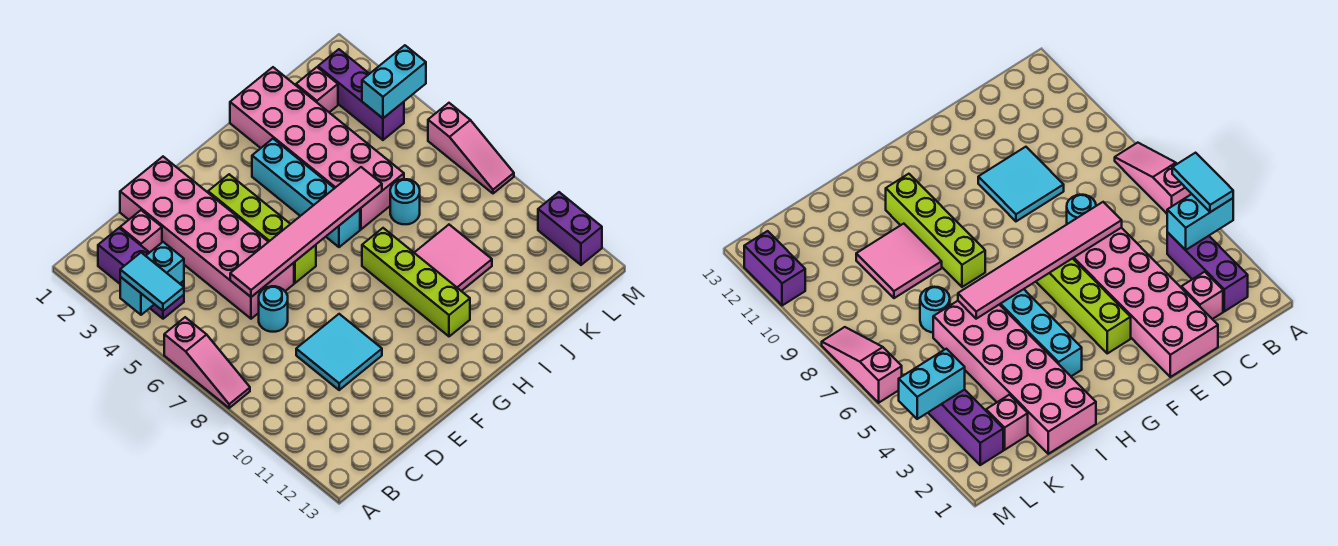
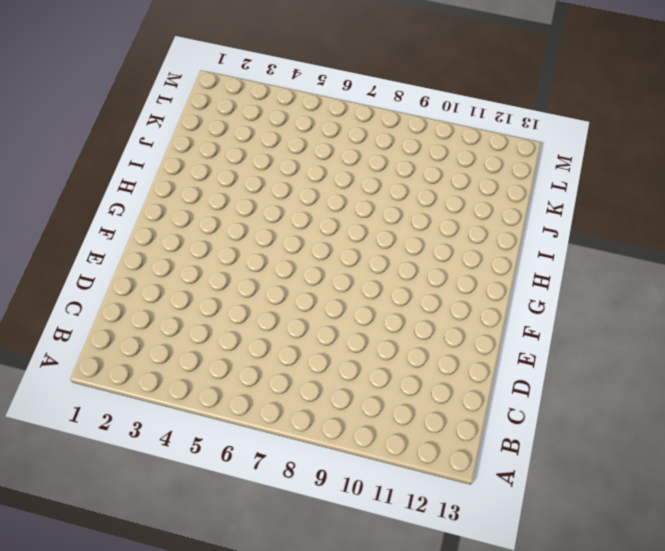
none -> pink 1x3 slope [164,317,250,408]
none -> purple 1x3 brick [98,228,184,319]
none -> pink 1x1 brick [120,210,162,252]

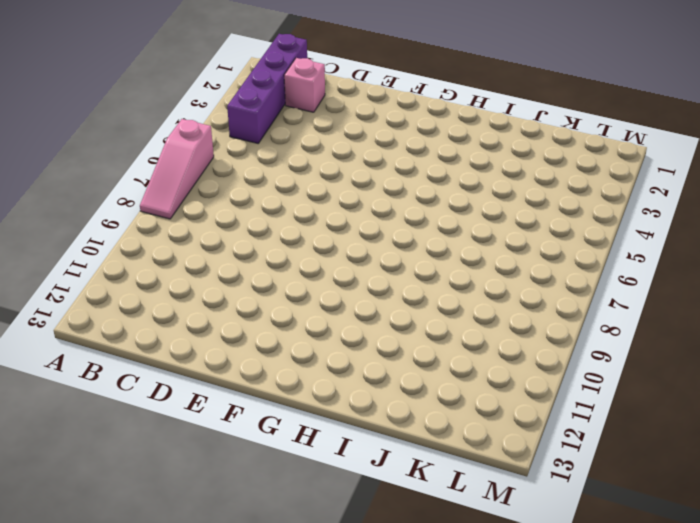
purple 1x4 brick [227,34,307,143] -> purple 1x3 brick [98,228,184,319]
none -> pink 2x6 brick [120,157,294,319]
none -> cyan 1x1 round brick [259,286,288,332]
none -> cyan 2x2 tile [296,314,382,390]

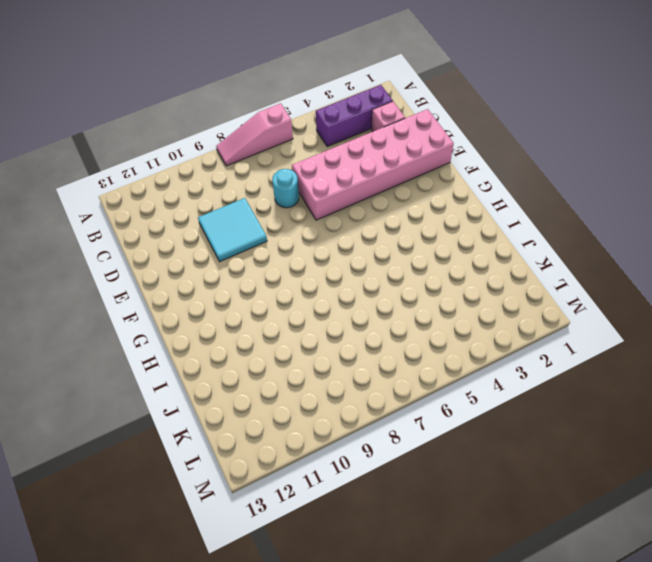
none -> lime 1x4 brick [208,174,316,283]
none -> cyan 1x4 brick [252,139,360,247]
none -> lime 1x4 brick [362,228,470,336]

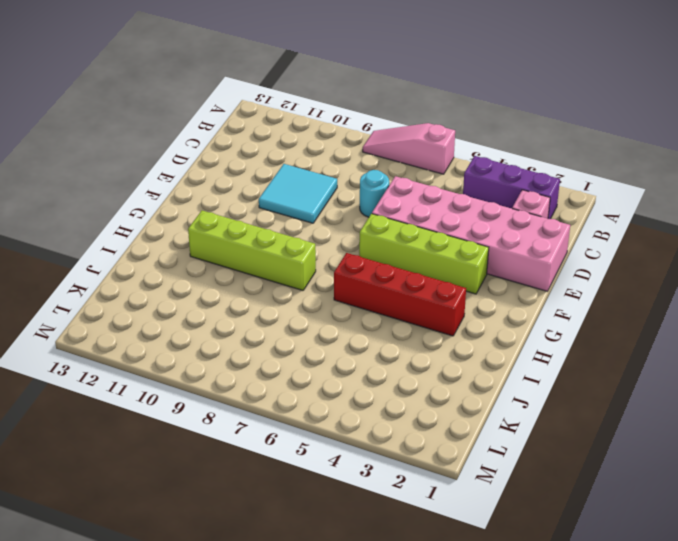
red 1x4 brick [334,253,466,336] -> cyan 1x4 brick [252,139,360,247]
none -> pink 2x6 brick [230,67,404,229]
none -> pink 2x2 tile [414,225,492,291]
none -> cyan 1x1 round brick [390,179,420,224]

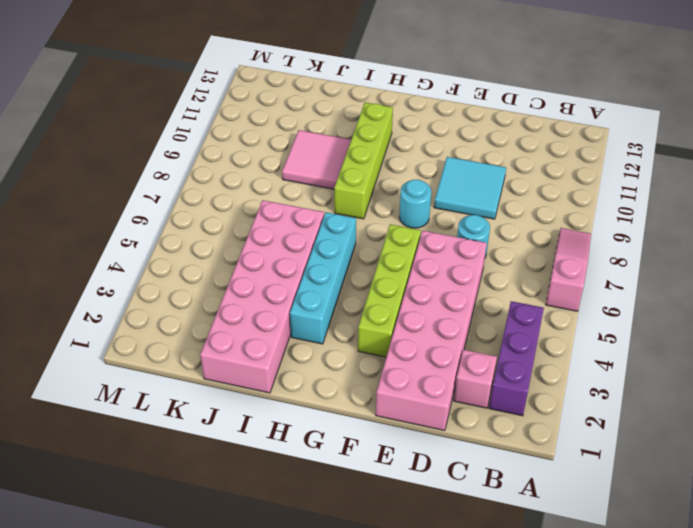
cyan 1x1 round brick [399,180,431,228] -> cyan 1x1 round brick moved to [390,179,420,224]
none -> pink 1x1 brick [296,67,338,112]
none -> purple 1x3 brick [318,49,404,140]
none -> pink 1x3 slope [428,103,514,193]

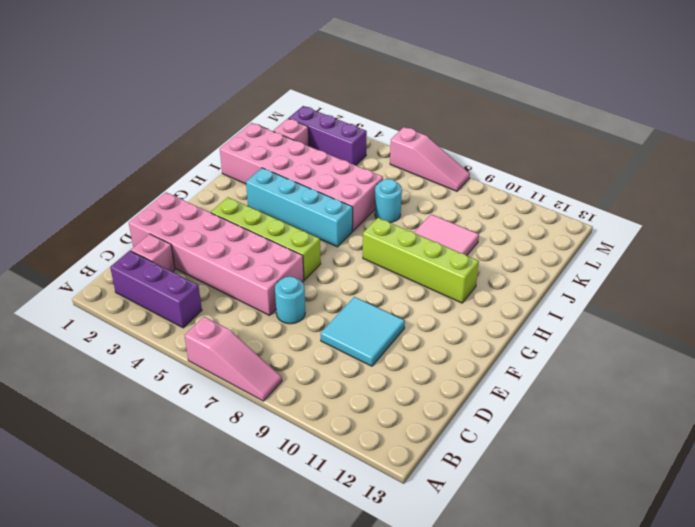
none -> purple 1x2 brick [538,192,602,265]
none -> cyan 1x2 brick [120,242,184,315]
none -> pink 1x6 tile [230,167,382,297]

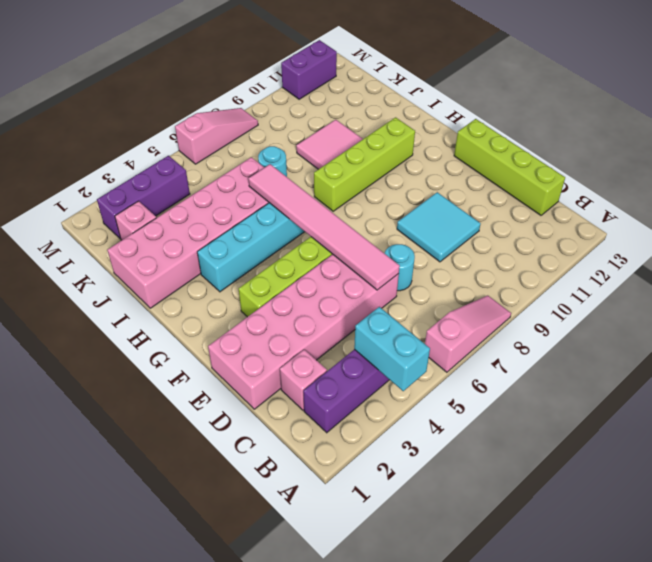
lime 1x4 brick [454,119,565,215] -> none
none -> cyan 1x2 brick [362,45,426,118]
none -> cyan 1x2 tile [120,253,184,311]

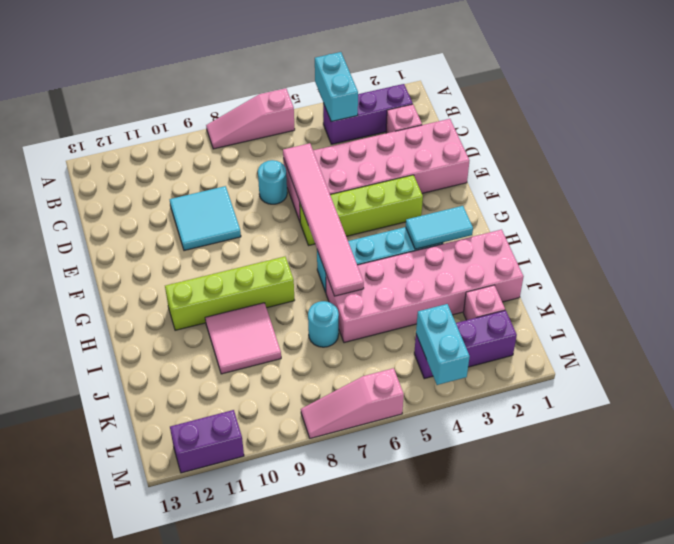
cyan 1x2 tile [406,206,473,249] -> cyan 1x2 tile moved to [120,253,184,311]

